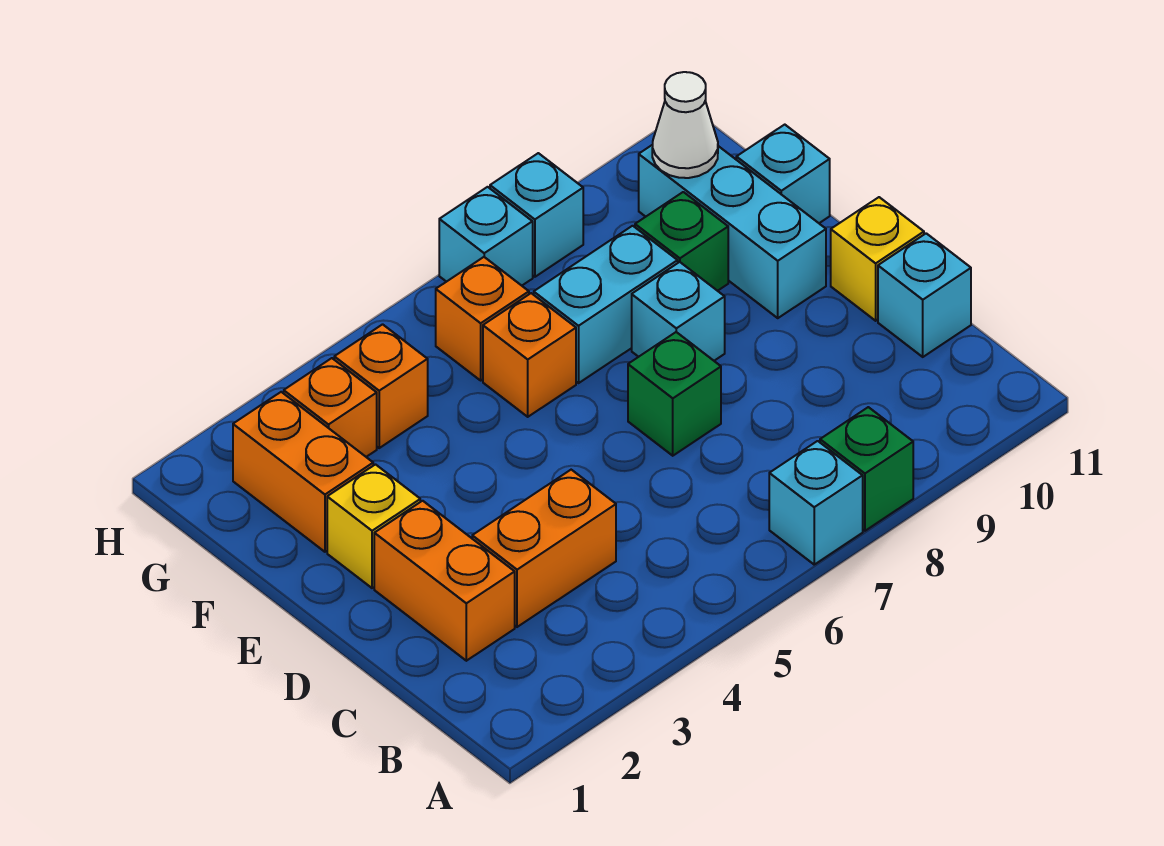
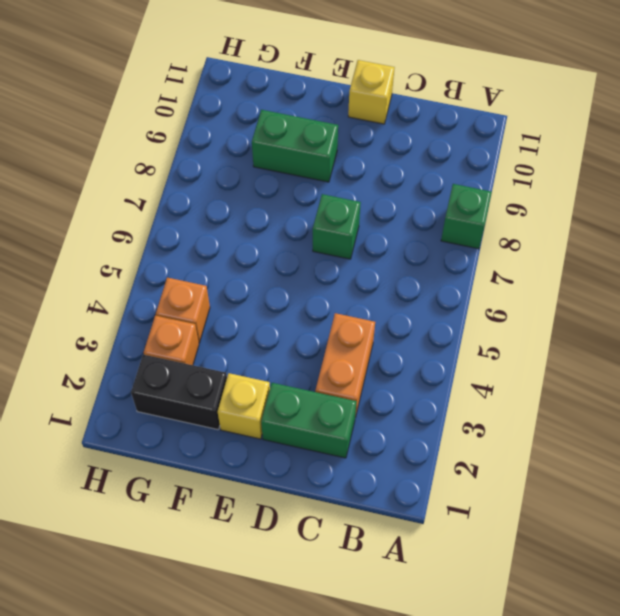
green 1x2 brick [261,383,357,458] -> orange 1x2 brick [374,501,515,661]
green 1x2 brick [252,110,338,182] -> green 1x1 brick [635,192,728,291]
black 1x2 brick [131,355,227,430] -> orange 1x2 brick [233,392,373,552]
none -> cyan 1x1 brick [769,441,863,564]
none -> cyan 1x1 brick [878,233,971,357]
none -> cyan 1x1 brick [632,262,725,361]

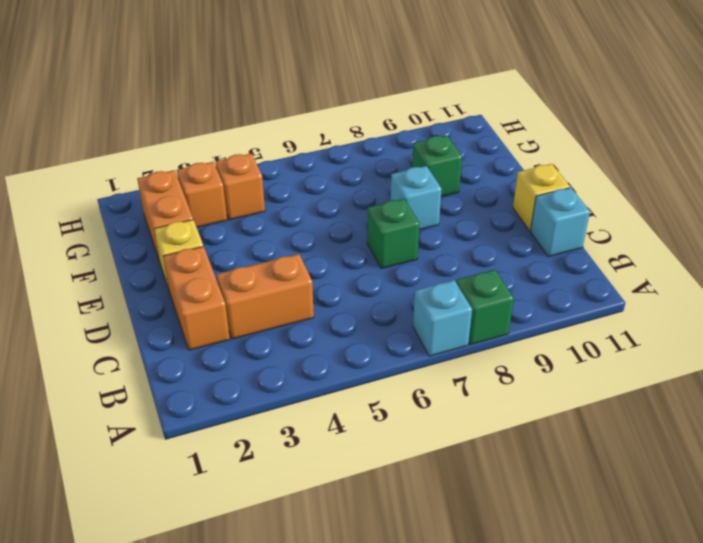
none -> cyan 1x3 brick [639,145,826,318]
none -> orange 1x1 brick [483,293,576,417]
none -> cyan 1x2 brick [534,226,678,383]

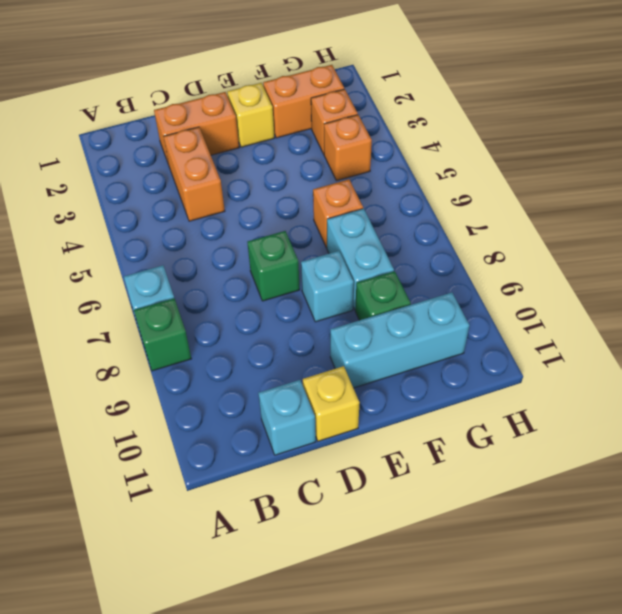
none -> cyan 1x1 brick [736,125,830,223]
none -> orange 1x1 brick [436,257,529,380]
none -> cyan 1x1 brick [439,187,533,286]

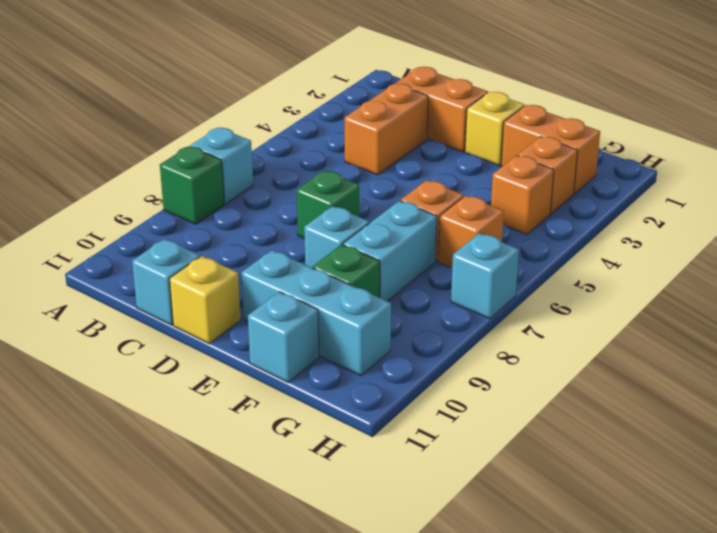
none -> cyan 1x1 brick [490,153,583,277]
none -> white 1x1 cone [652,72,718,178]

